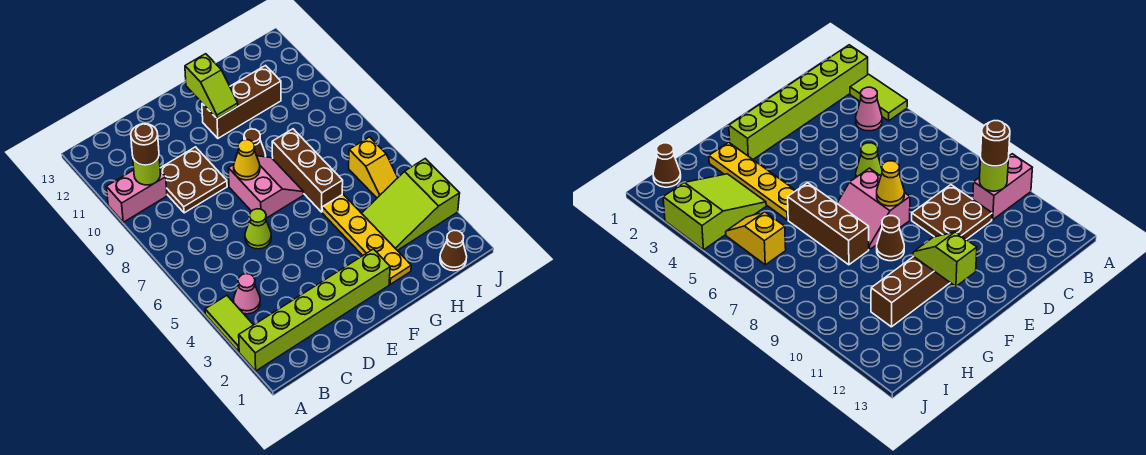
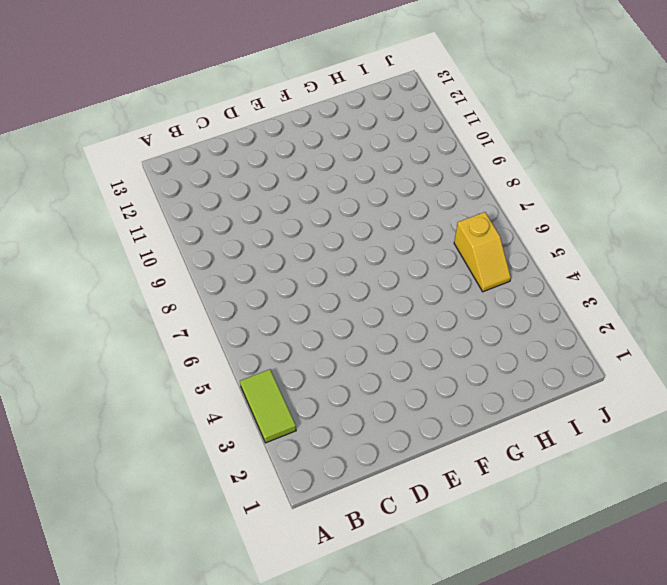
none -> lime 1x6 brick [239,249,390,371]
none -> pink 1x2 brick [106,170,167,222]
none -> pink 1x1 cone [234,274,260,314]

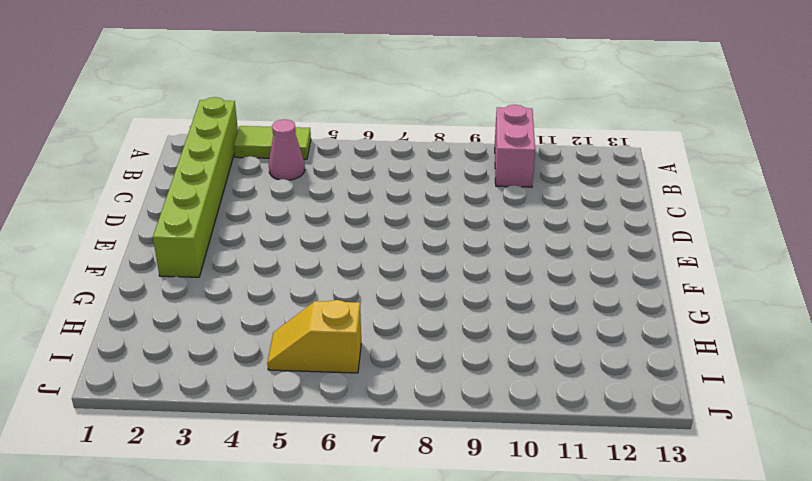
none -> brown 2x2 plate [160,147,227,213]
none -> lime 1x1 cone [245,209,271,249]
none -> pink 2x2 slope [228,156,304,218]

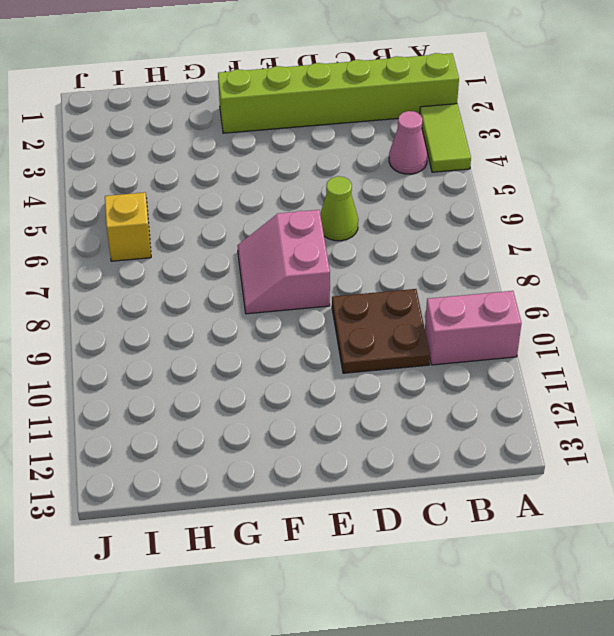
none -> brown 1x1 cone [244,129,266,157]
none -> brown 1x3 brick [202,66,281,138]
none -> yellow 1x4 plate [322,194,411,284]

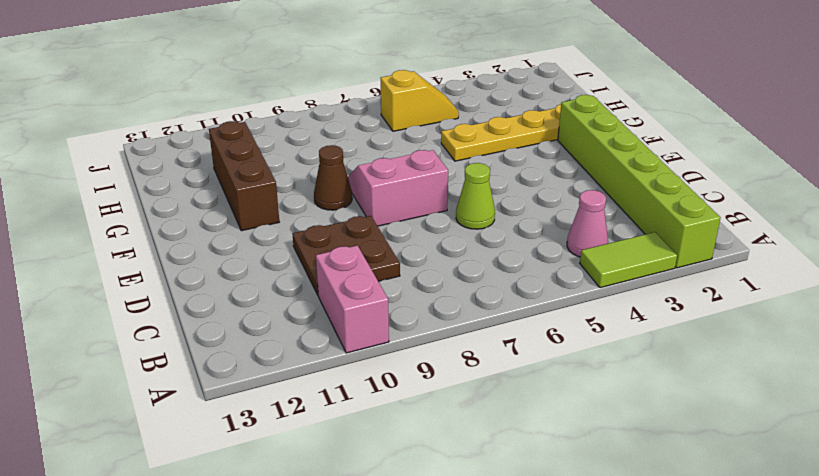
none -> brown 1x3 brick [272,129,343,212]
none -> lime 2x3 slope [362,159,460,251]
none -> brown 1x1 cone [440,230,467,271]

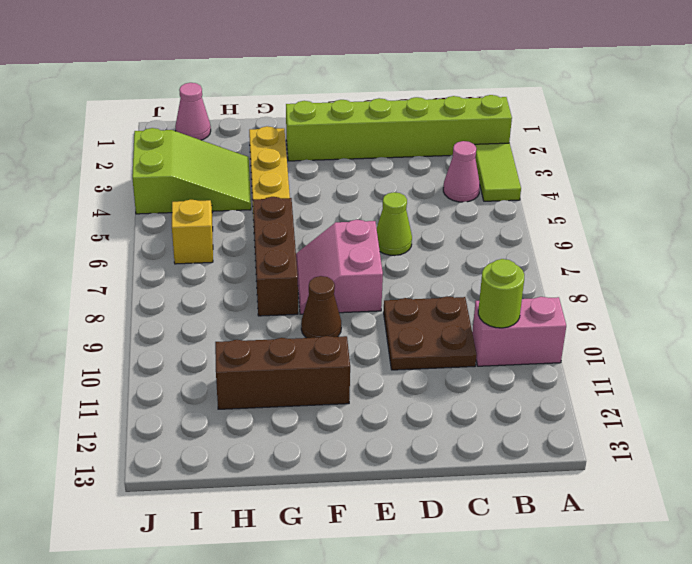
pink 1x1 cone [175,83,211,140] -> brown 1x1 cone [440,230,467,271]
none -> yellow 1x1 cone [234,140,260,180]
none -> lime 1x2 slope [185,54,238,119]
none -> brown 1x1 round brick [131,124,159,165]

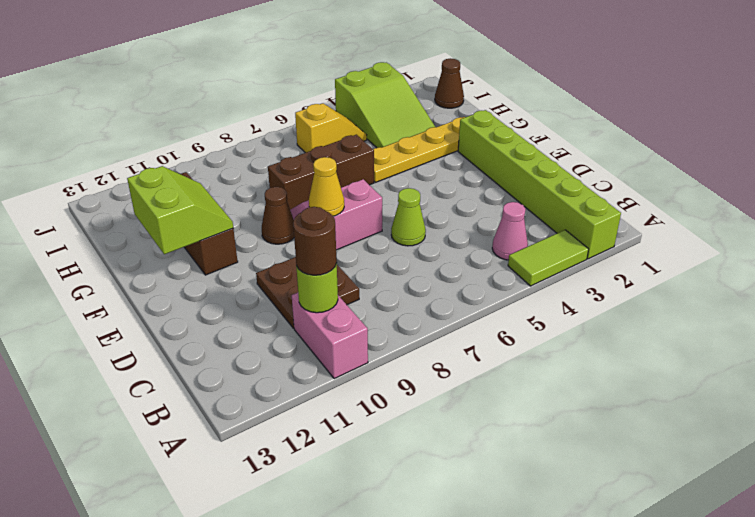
lime 2x2 slope [127,166,233,254] -> lime 1x2 slope [185,54,238,119]

